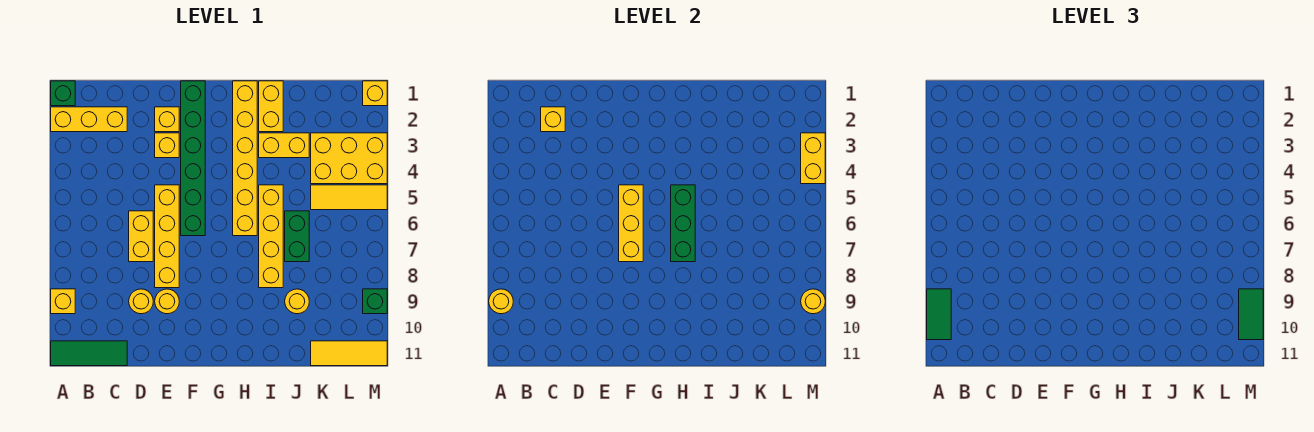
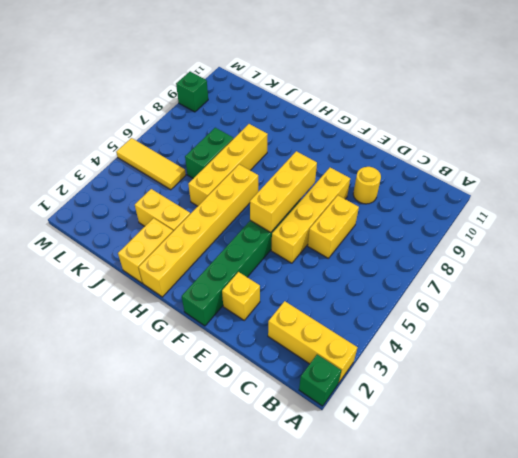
none -> yellow 1x1 brick [51,289,75,314]
none -> green 1x3 tile [51,341,127,366]
none -> yellow 1x1 brick [155,133,179,158]
none -> yellow 1x1 round brick [155,289,179,314]

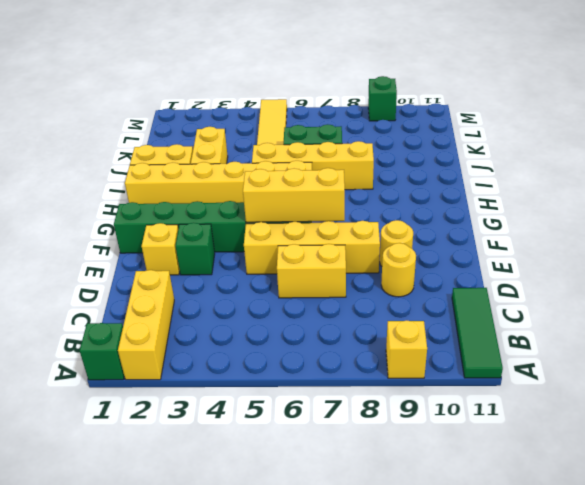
green 1x1 brick [176,223,215,275] -> yellow 1x1 brick [155,133,179,158]
none -> yellow 1x1 round brick [285,289,309,314]
none -> yellow 2x3 brick [311,133,387,184]
none -> yellow 1x3 tile [311,341,387,366]
none -> yellow 1x1 brick [363,81,387,106]

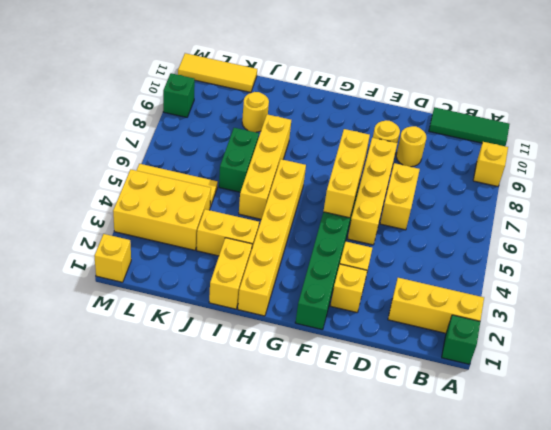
none -> yellow 1x1 round brick [489,289,513,314]
none -> yellow 1x1 brick [541,107,565,132]
none -> green 1x3 brick [671,185,695,262]
none -> yellow 1x2 brick [801,133,825,184]

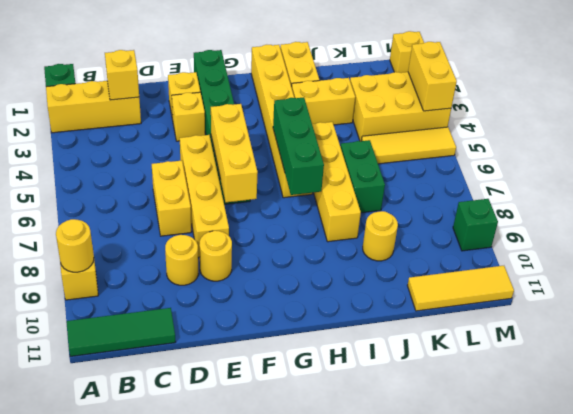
none -> yellow 1x1 round brick [801,289,825,314]
none -> green 1x2 tile [927,289,951,340]
none -> green 1x2 tile [1239,289,1263,340]

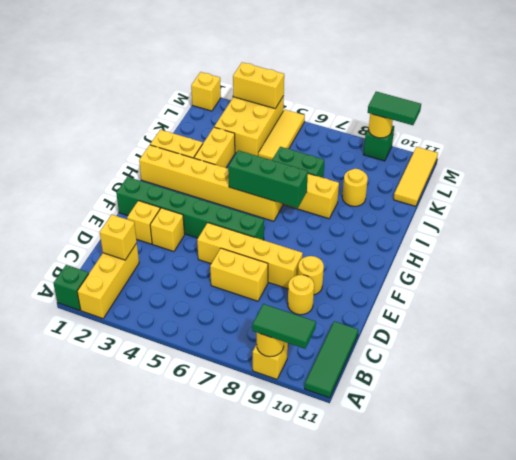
none -> yellow 1x3 brick [619,185,643,262]

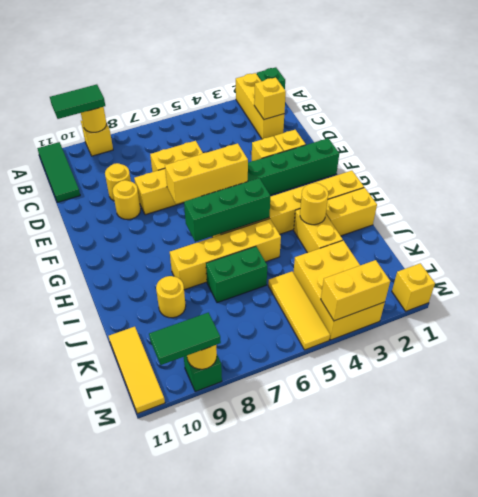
yellow 1x1 round brick [300,183,328,225] -> none

